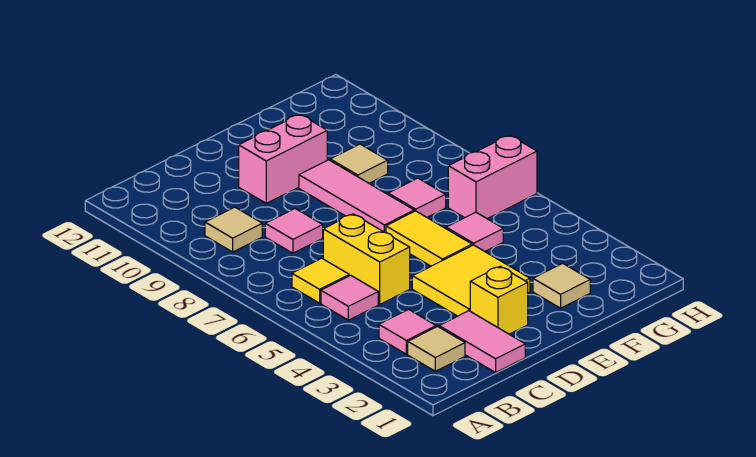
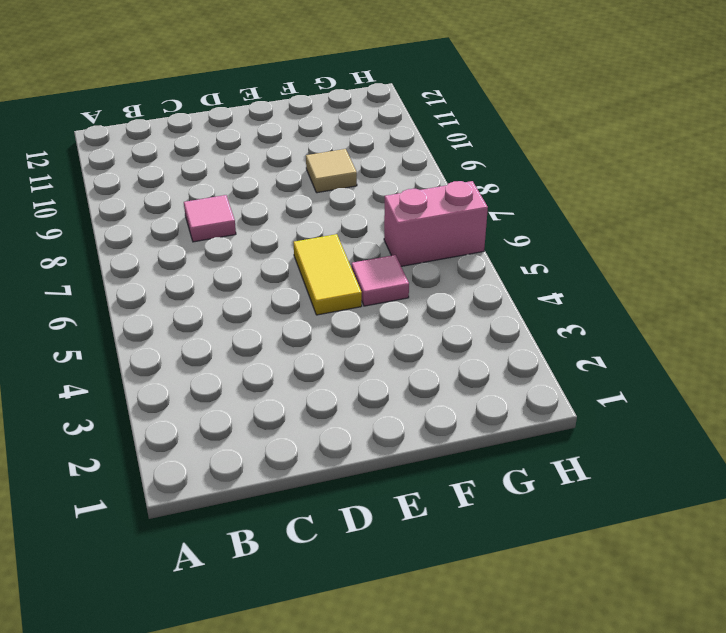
none -> tan 1x1 tile [408,327,465,371]
none -> pink 1x1 tile [379,309,436,354]
none -> pink 1x1 tile [321,275,378,320]

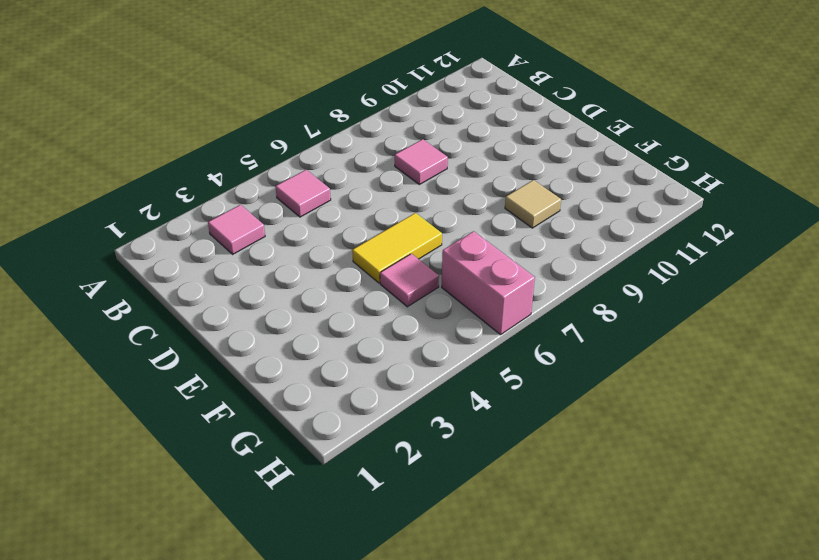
none -> tan 1x1 tile [408,327,465,371]
none -> yellow 1x1 tile [292,258,349,303]
none -> tan 1x1 tile [205,207,262,252]

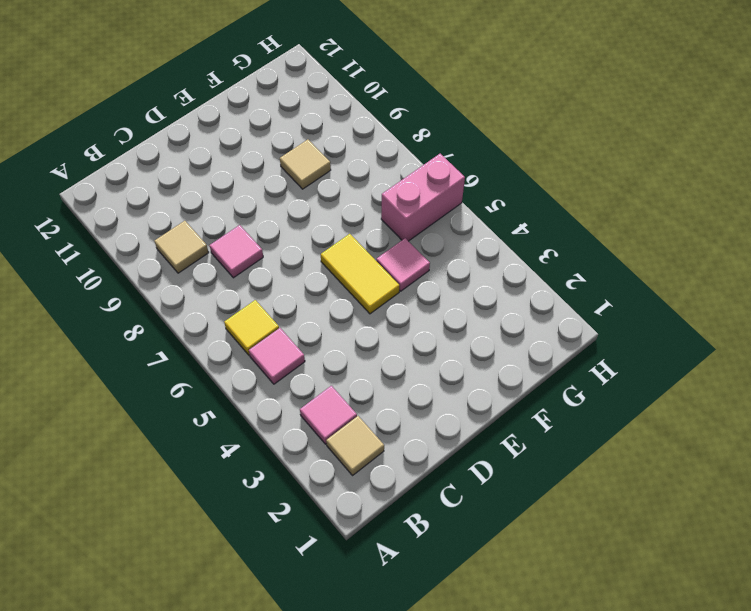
none -> pink 1x2 tile [439,311,525,372]
none -> yellow 1x2 brick [323,214,410,304]
none -> yellow 1x1 brick [470,266,528,334]

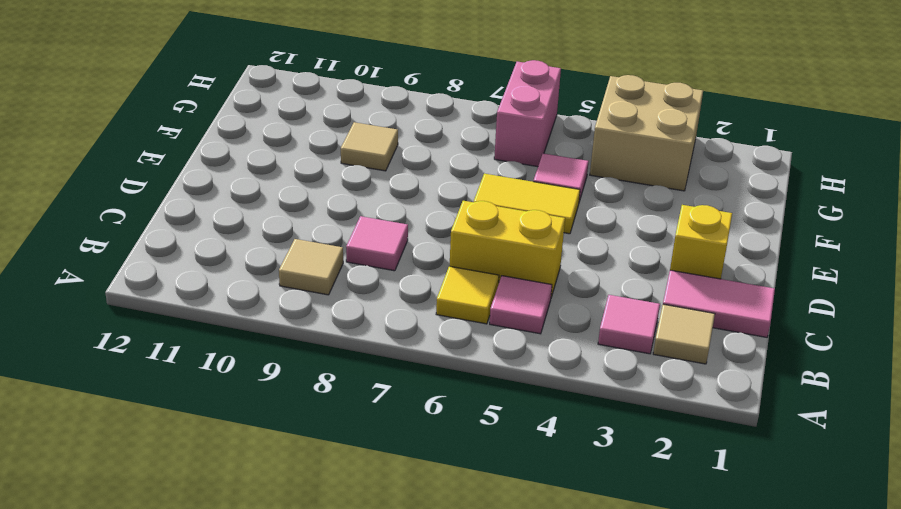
tan 2x2 brick [590,75,703,191] -> none
none -> yellow 2x2 tile [412,245,530,316]
none -> pink 1x2 brick [239,114,327,203]
none -> pink 1x3 tile [299,160,414,233]

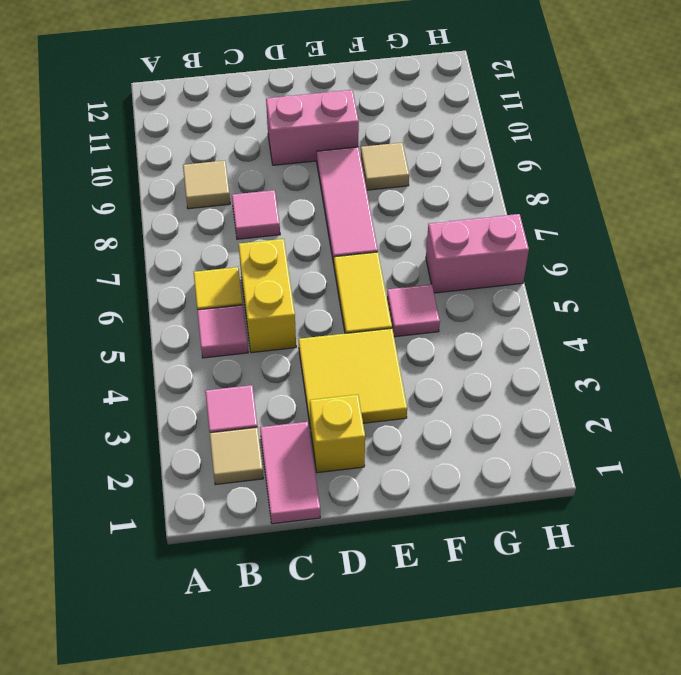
none -> tan 1x1 tile [533,263,590,308]
none -> pink 1x1 tile [388,178,446,217]

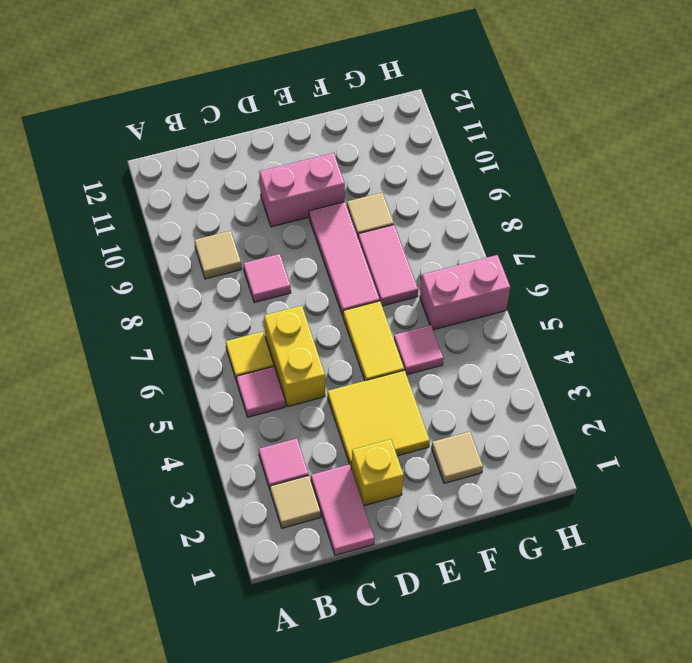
pink 1x2 tile [358,225,418,306] -> pink 1x1 tile [388,178,446,217]

